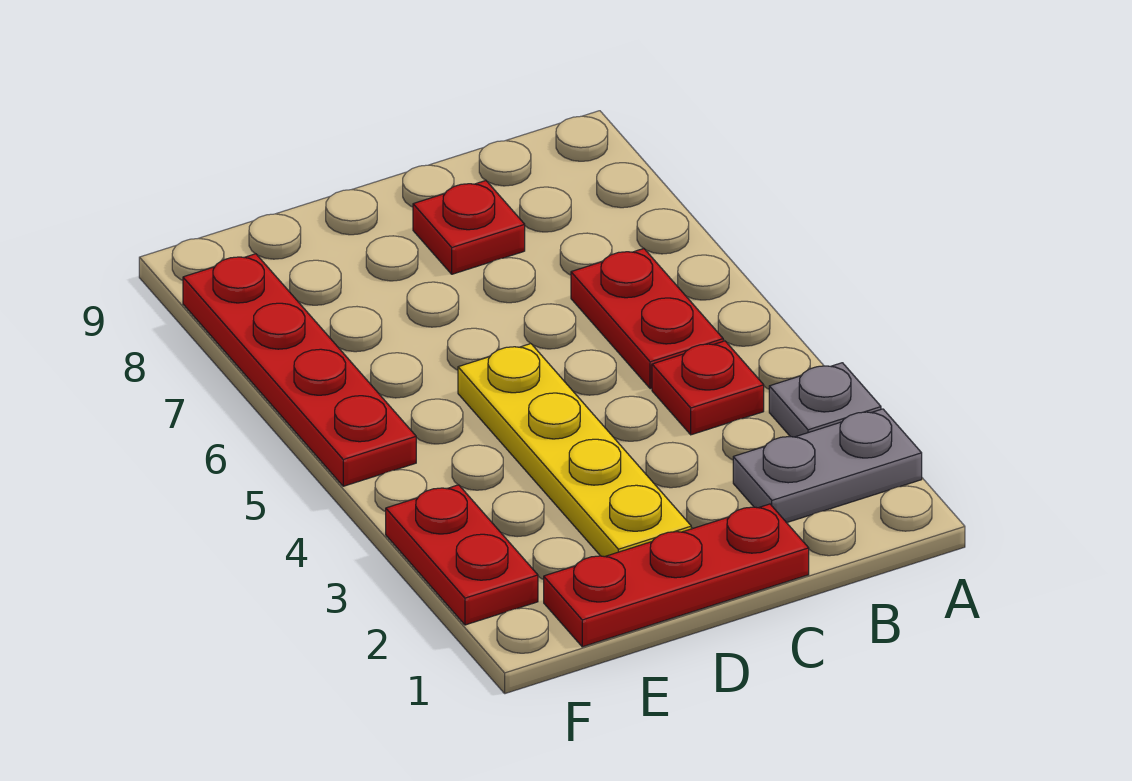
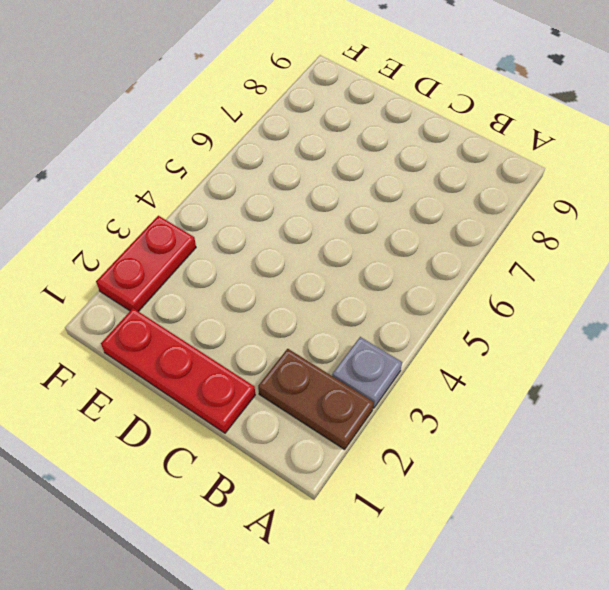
brown 1x2 plate [258,349,374,449] -> grey 1x2 plate [733,409,922,523]
none -> red 1x1 plate [652,341,764,435]
none -> red 1x2 plate [571,248,723,389]

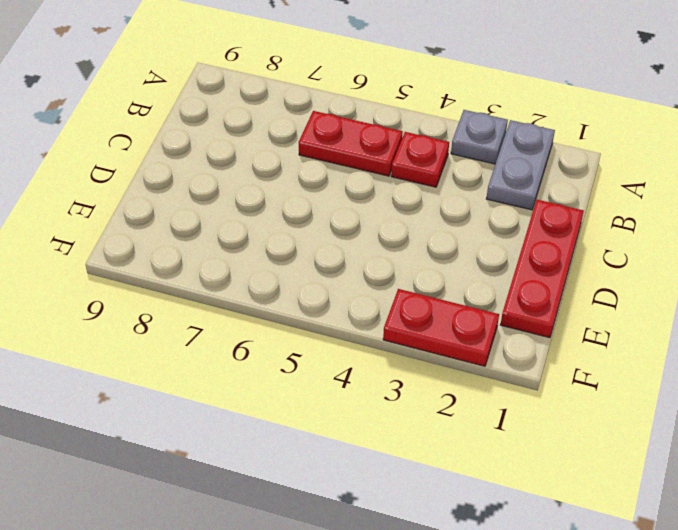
none -> red 1x1 plate [413,180,525,274]
none -> yellow 1x4 plate [458,344,691,557]

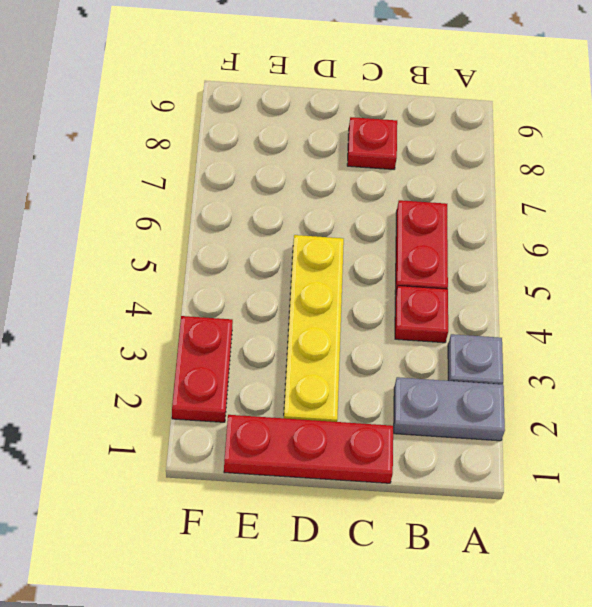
none -> red 1x4 plate [183,254,416,486]

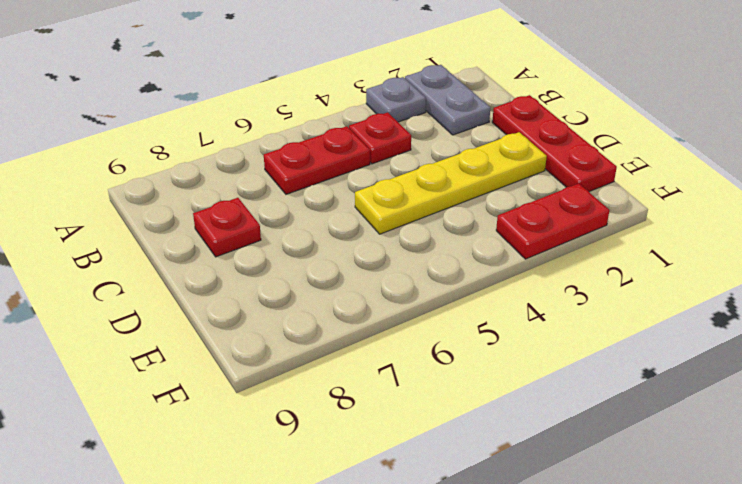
none -> red 1x4 plate [183,254,416,486]

